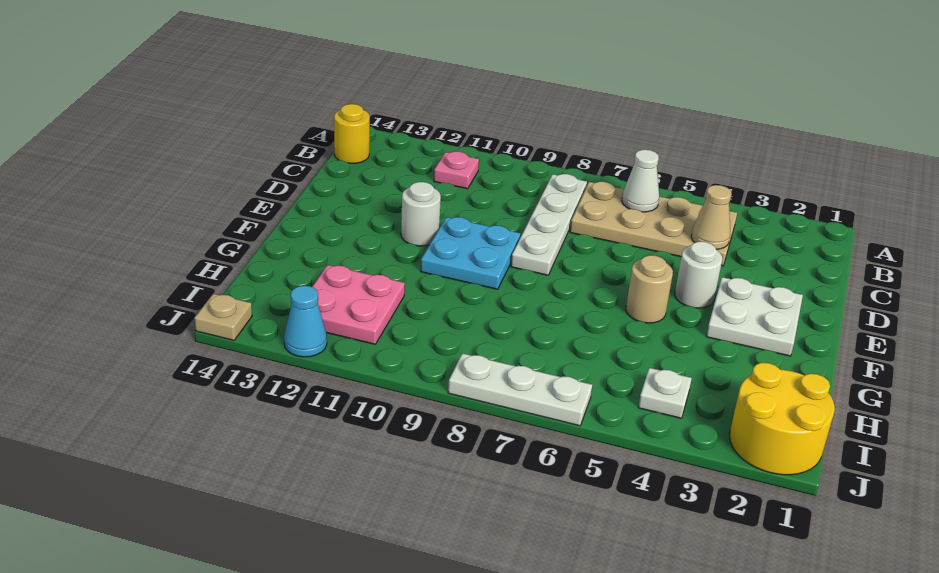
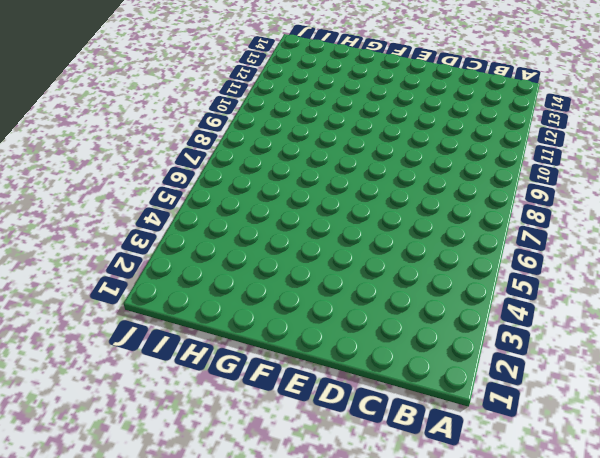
none -> tan 2x4 plate [570,182,737,266]
none -> white 1x4 plate [511,174,587,275]
none -> pink 1x1 plate [434,151,479,189]

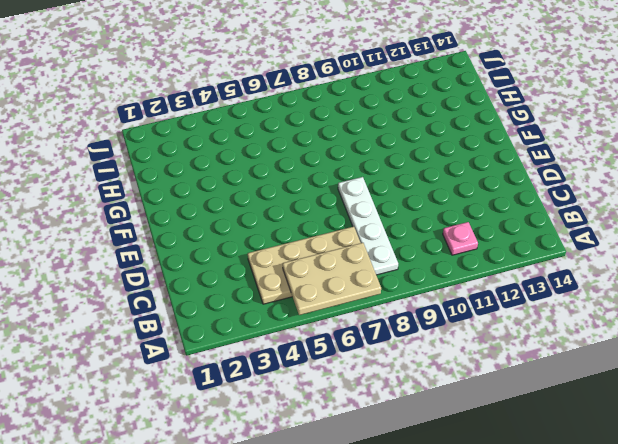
tan 2x3 plate [283,243,381,315] -> white 1x1 cone [622,150,659,212]
none -> yellow 1x1 round brick [334,104,370,163]
none -> white 2x2 plate [706,277,803,356]
none -> white 1x1 round brick [675,242,722,308]

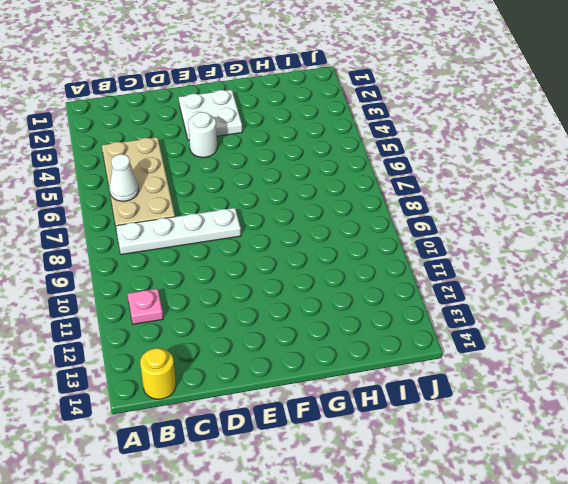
none -> cyan 2x2 plate [421,217,521,289]
none -> white 1x1 round brick [401,182,441,246]
none -> tan 1x1 round brick [626,255,673,323]

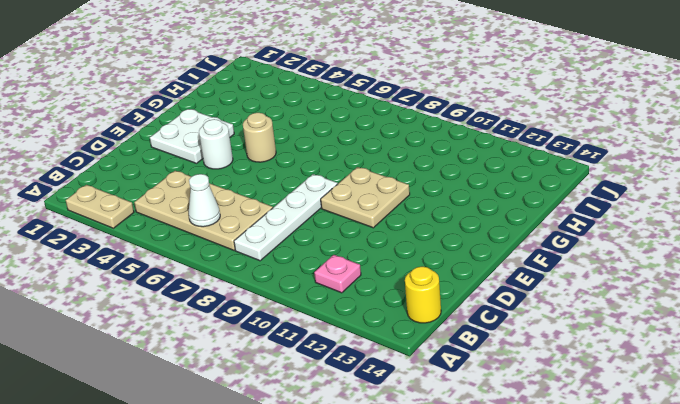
tan 1x2 plate [66,185,134,228] -> none
tan 2x2 plate [321,167,410,228] -> cyan 2x2 plate [421,217,521,289]
none -> white 1x1 round brick [401,182,441,246]
none -> pink 2x2 plate [312,265,405,344]
none -> yellow 2x2 round brick [730,363,835,475]

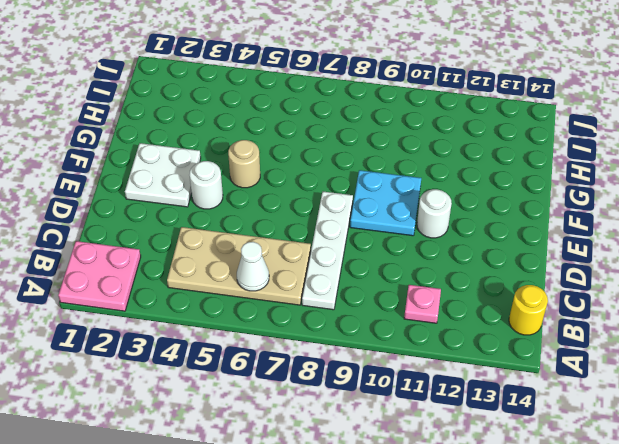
pink 2x2 plate [58,241,141,311] -> pink 2x2 plate moved to [312,265,405,344]
none -> yellow 2x2 round brick [730,363,835,475]
none -> white 1x1 plate [638,368,692,418]
none -> white 1x3 plate [448,353,592,426]

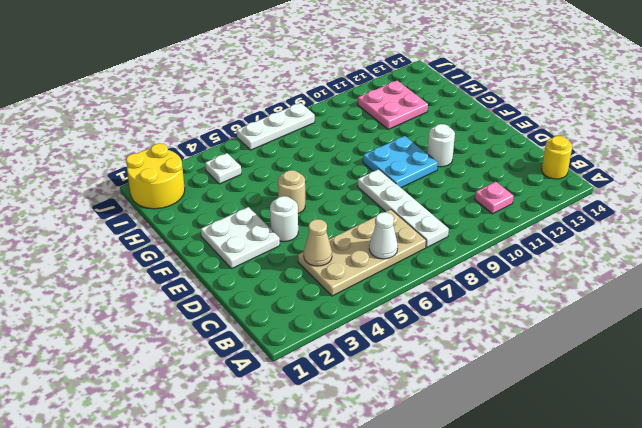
none -> cyan 1x1 cone [284,286,327,357]
none -> tan 1x1 plate [195,294,252,340]

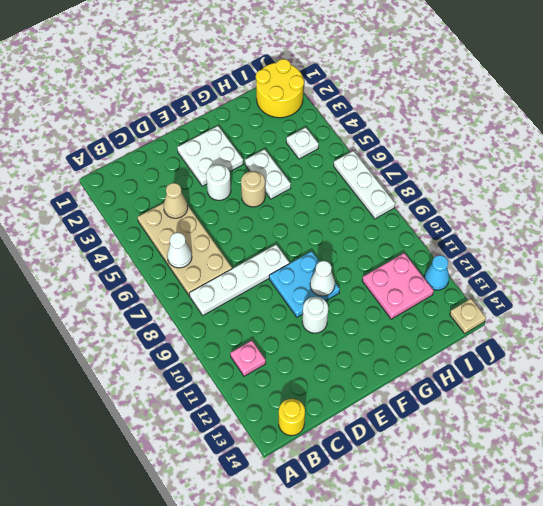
white 1x1 cone [310,261,335,296] -> none
white 1x2 plate [245,149,291,199] -> none

